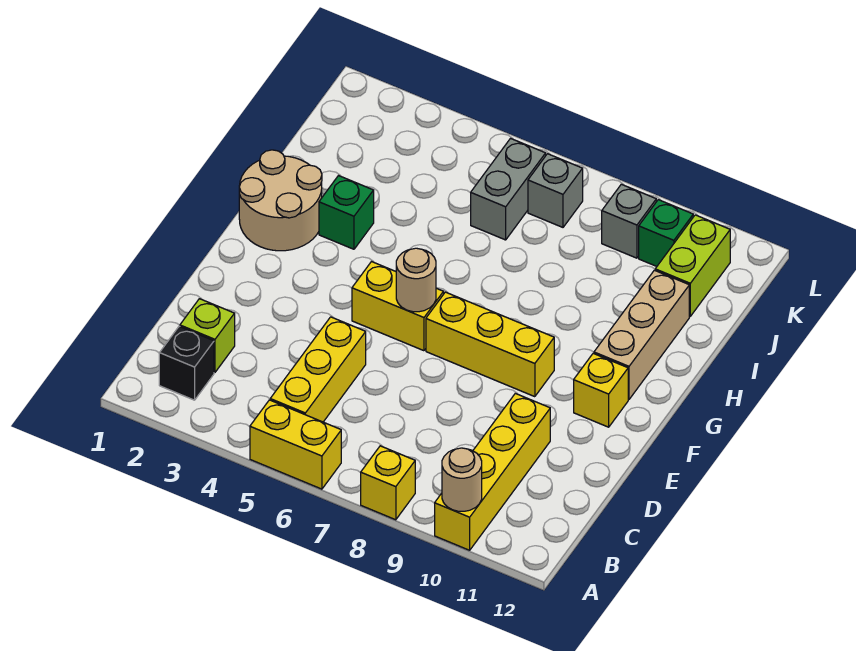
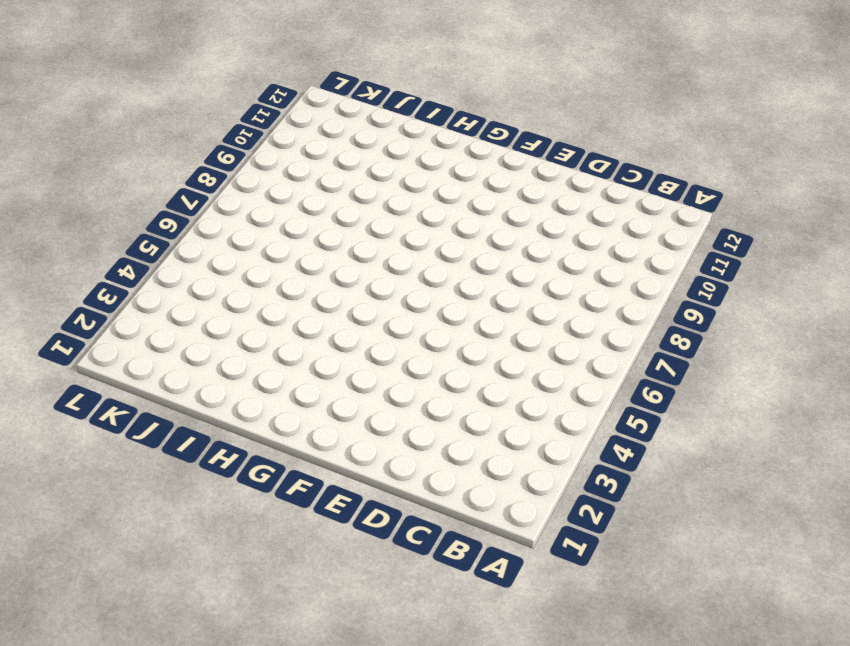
none -> yellow 1x2 brick [250,400,341,489]
none -> yellow 1x1 brick [361,446,415,520]
none -> yellow 1x4 brick [435,393,550,550]

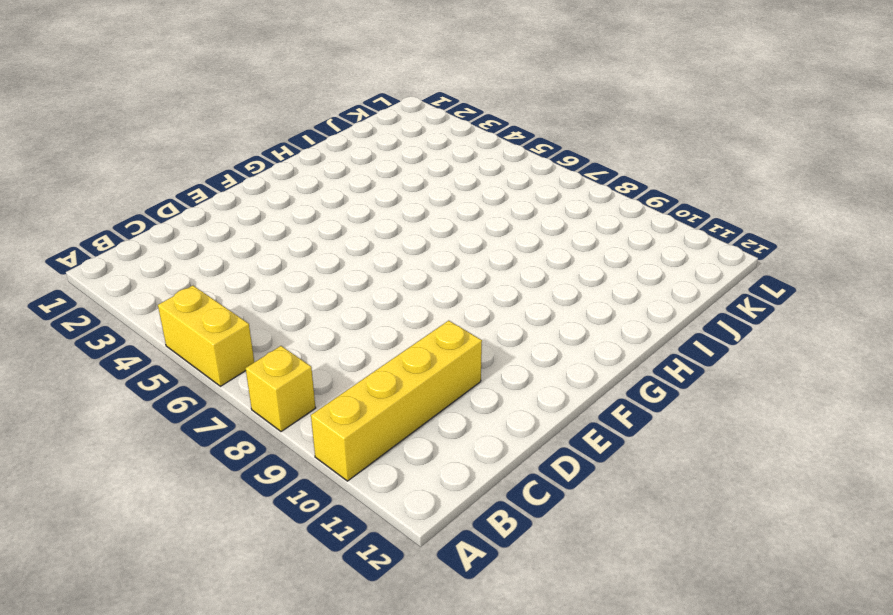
none -> black 1x1 brick [159,326,214,400]
none -> yellow 1x3 brick [270,317,366,422]
none -> lime 1x1 brick [180,299,235,372]

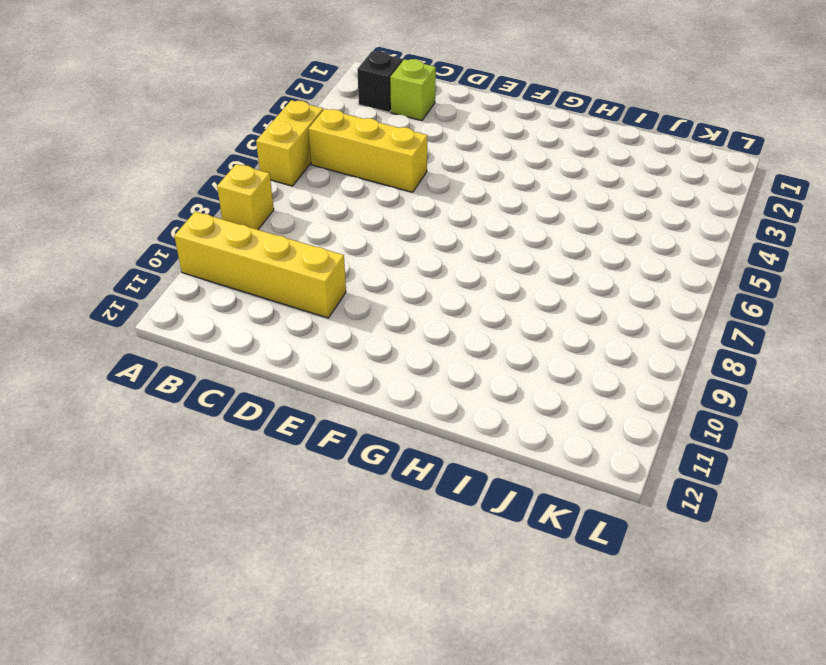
none -> yellow 1x2 brick [352,262,444,351]
none -> yellow 1x3 brick [426,292,554,397]
none -> yellow 1x1 brick [574,353,628,427]

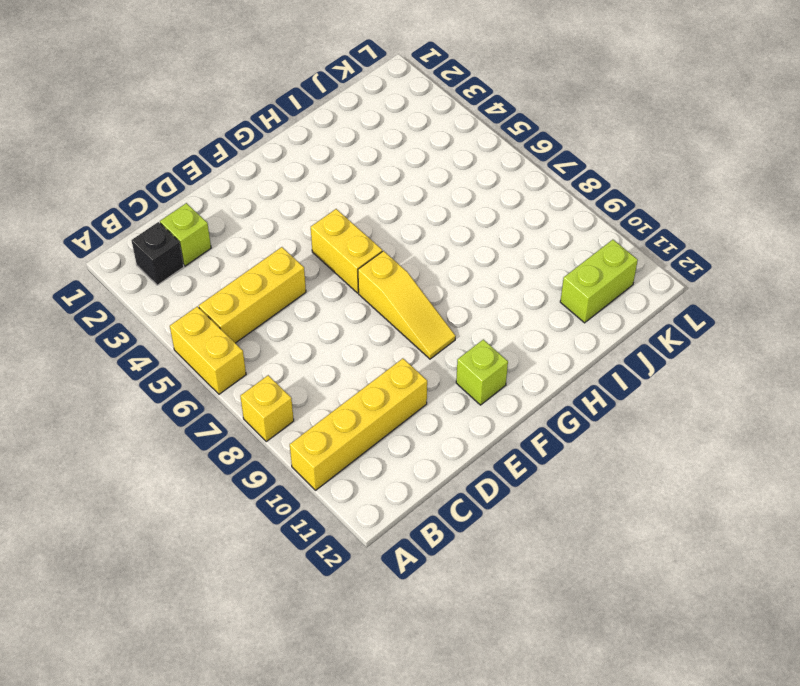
yellow 1x3 slope [358,251,456,359] -> yellow 1x3 brick [426,292,554,397]
lime 1x1 brick [456,339,508,405] -> yellow 1x1 brick [574,353,628,427]
none -> tan 2x2 round brick [239,150,322,251]
none -> tan 1x3 brick [594,270,689,399]
none -> green 1x1 brick [319,176,374,249]

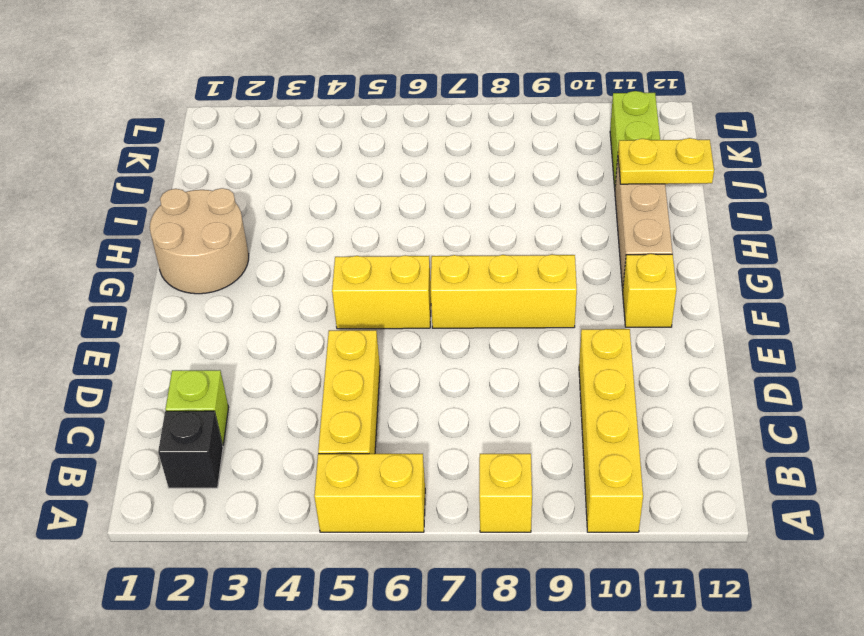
yellow 1x2 plate [618,138,714,184] -> none
none -> green 1x1 brick [319,176,374,249]
none -> grey 1x2 brick [471,138,546,240]
none -> grey 1x1 brick [528,154,583,227]

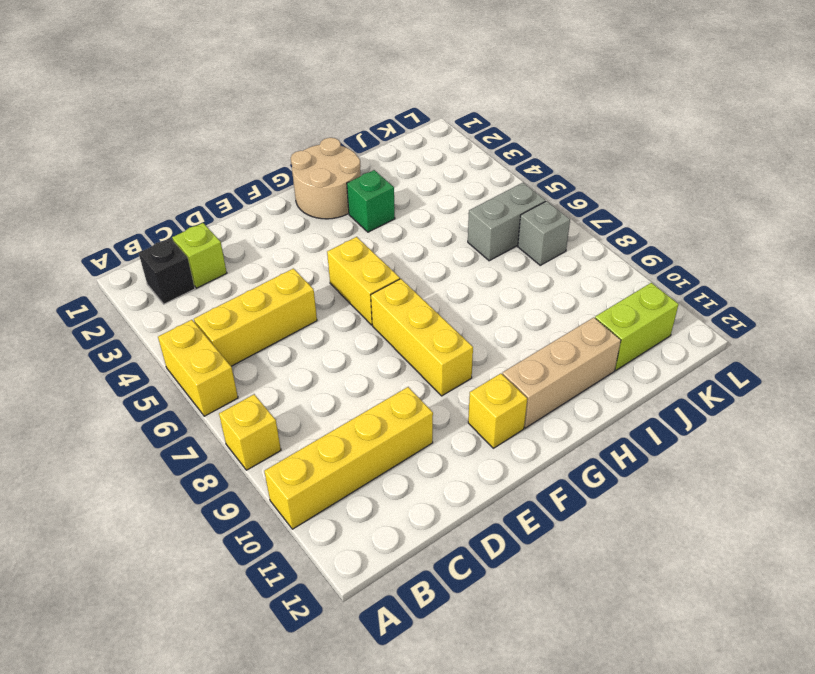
none -> grey 1x1 brick [602,184,656,258]
none -> green 1x1 brick [639,200,693,266]
none -> tan 1x1 round brick [442,448,482,511]

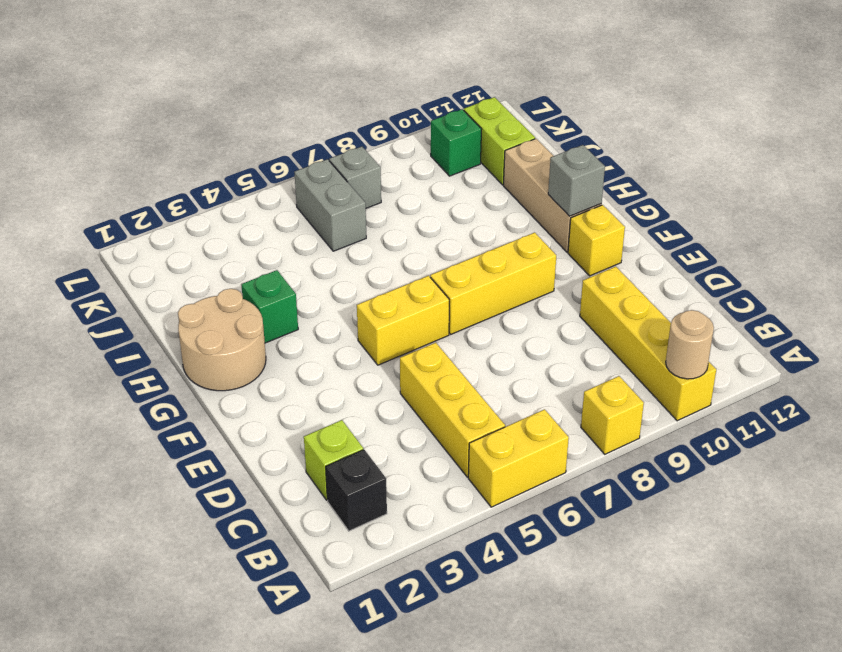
grey 1x1 brick [548,145,605,216] -> grey 1x1 brick moved to [602,184,656,258]
none -> tan 1x1 round brick [396,248,436,312]

